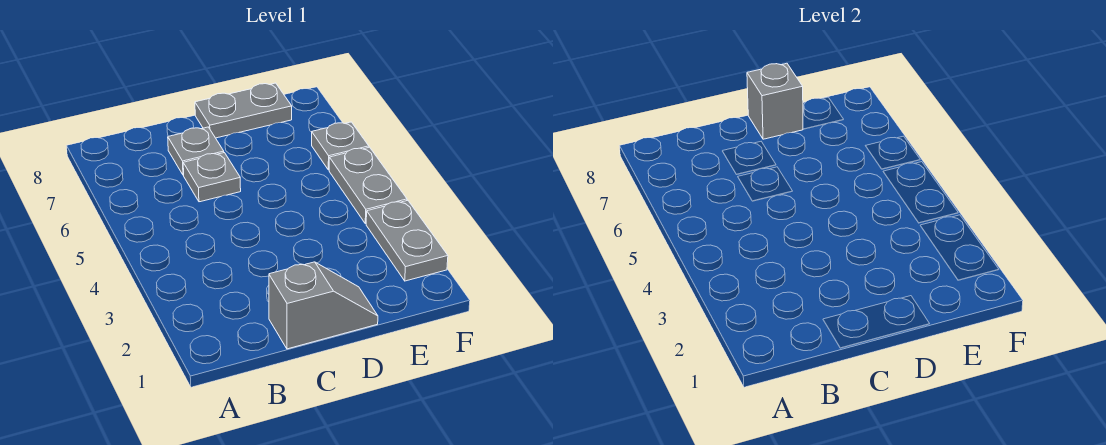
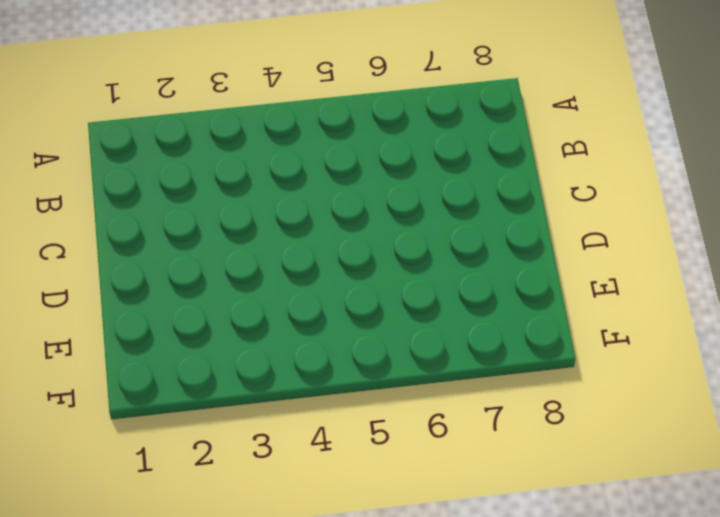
none -> grey 1x2 slope [269,262,378,349]
none -> grey 1x1 plate [183,153,241,202]

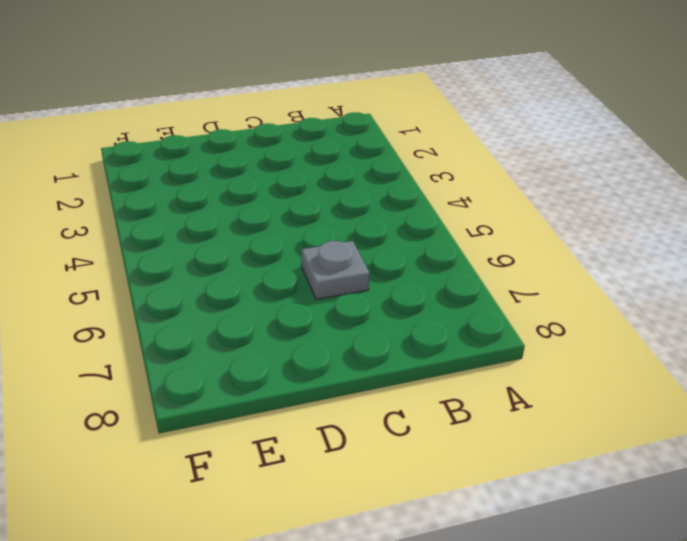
none -> grey 1x2 slope [269,262,378,349]
none -> grey 1x1 plate [168,127,224,175]

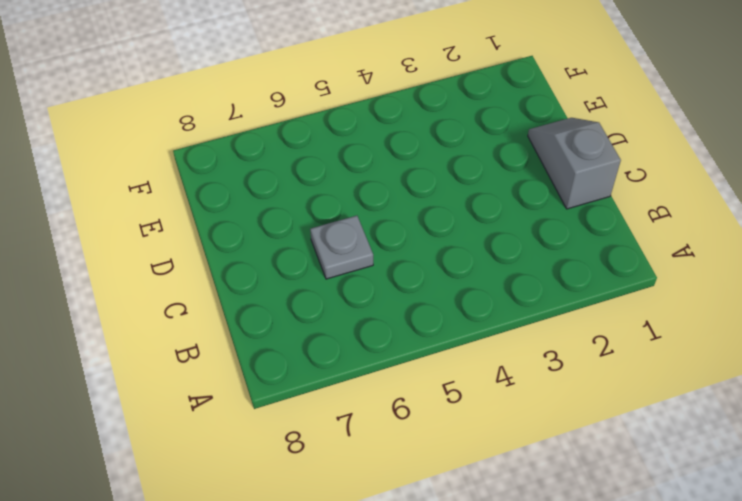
none -> grey 1x1 plate [168,127,224,175]
none -> grey 1x2 plate [195,83,292,138]

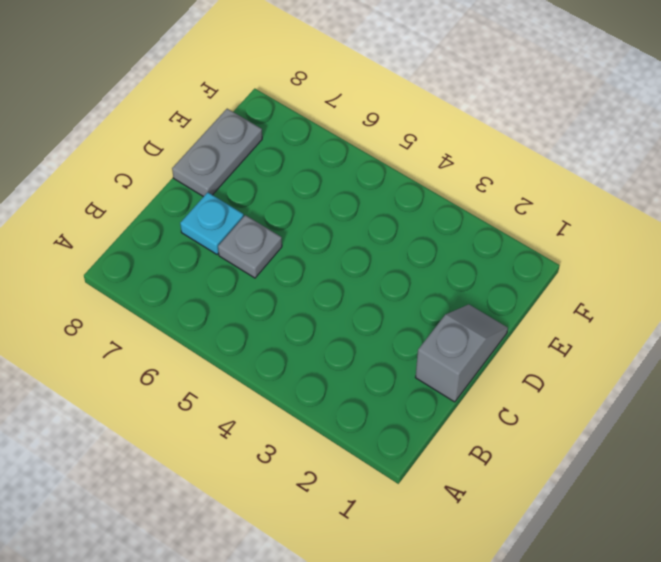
cyan 1x1 plate [180,192,244,254] -> grey 1x1 plate [168,127,224,175]
none -> grey 1x2 plate [366,200,448,281]
none -> grey 1x2 plate [329,147,407,224]

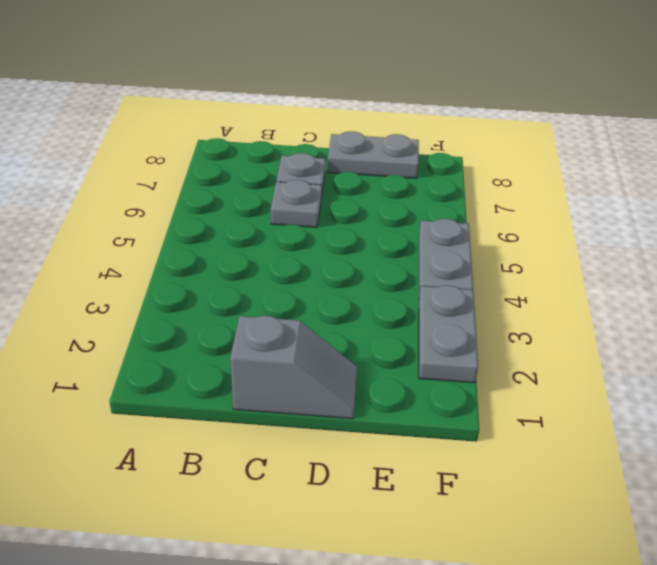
none -> grey 1x1 plate [312,122,369,170]
none -> grey 1x1 brick [747,63,803,139]

